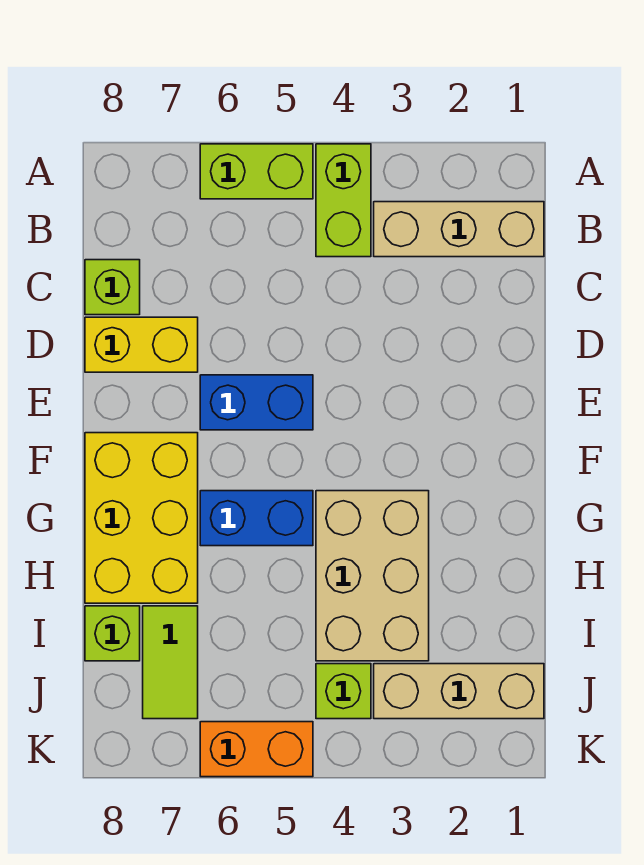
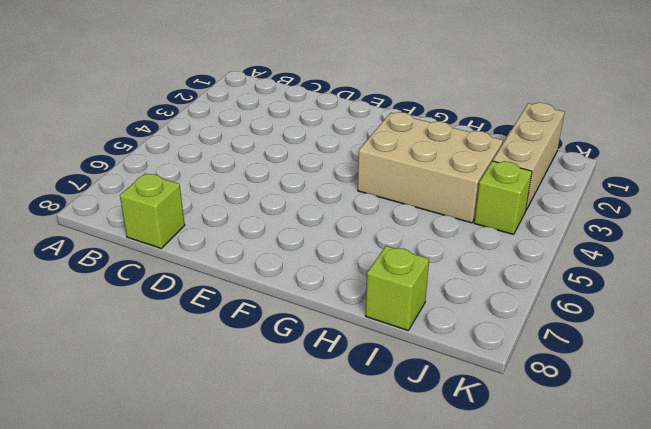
none -> lime 1x2 brick [316,144,371,257]
none -> lime 1x2 brick [200,144,313,199]
none -> tan 1x3 brick [374,202,544,257]

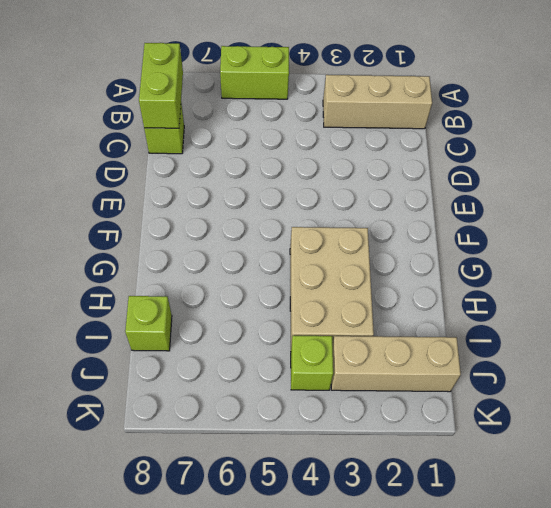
lime 1x2 brick [139,43,183,128] -> lime 1x2 brick moved to [316,144,371,257]
none -> yellow 1x2 brick [85,317,198,372]
none -> blue 1x2 brick [200,375,313,430]
none -> yellow 2x3 brick [85,433,198,603]

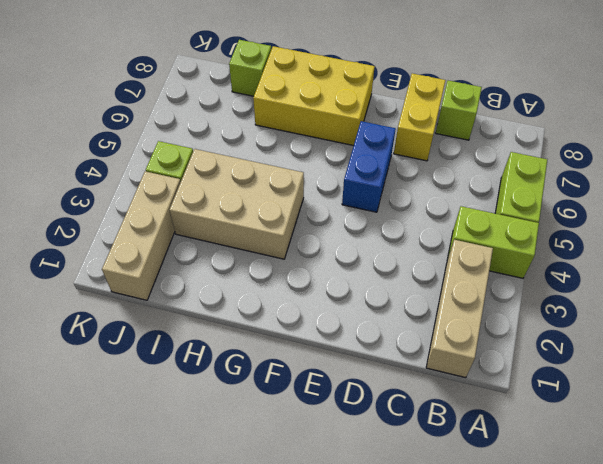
none -> blue 1x2 brick [200,491,313,546]
none -> lime 1x2 tile [143,606,198,719]
none -> orange 1x2 brick [200,722,313,777]

